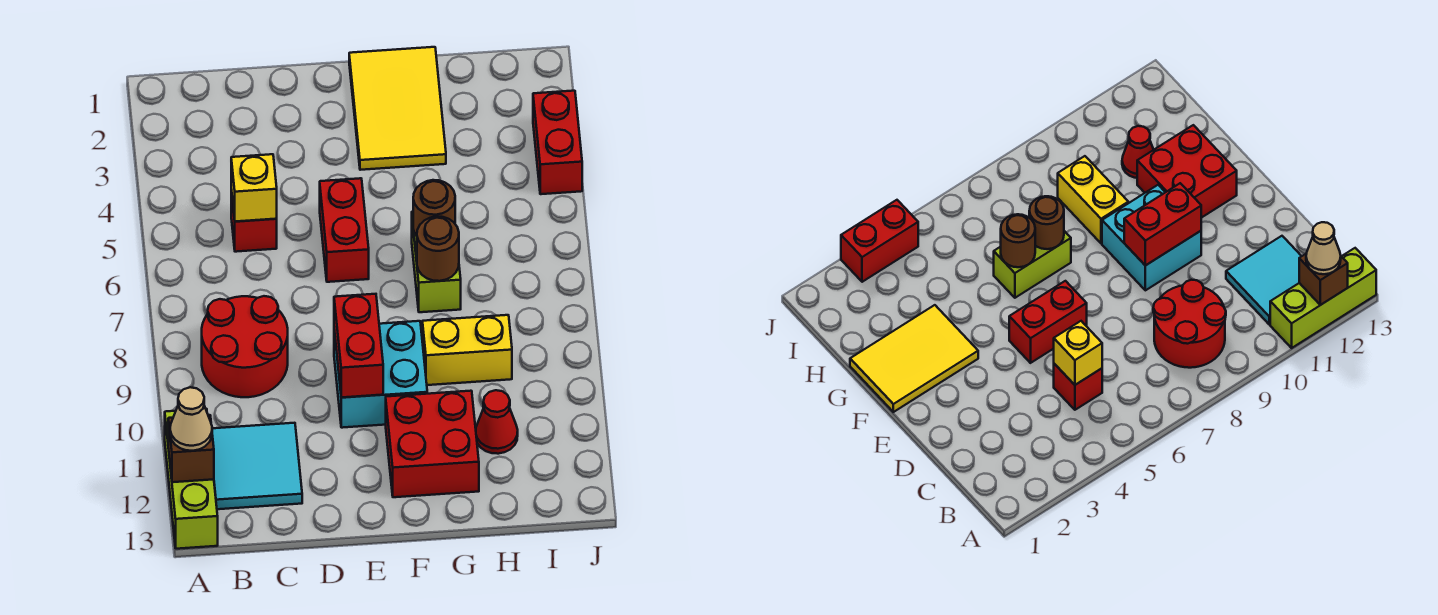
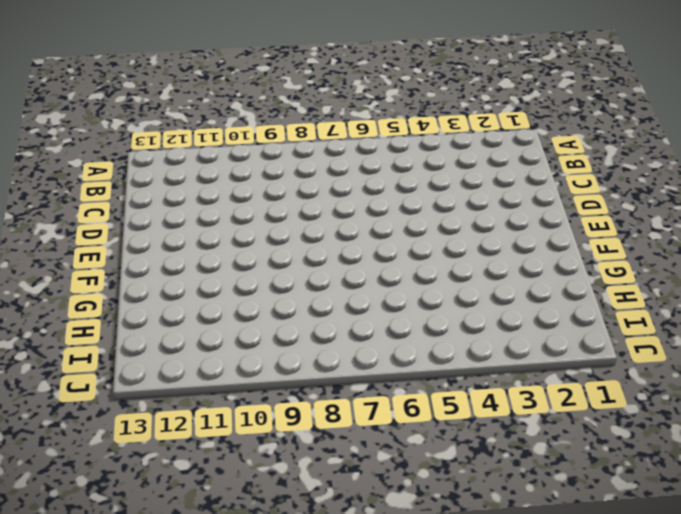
none -> lime 1x3 brick [165,409,218,549]
none -> red 2x2 round brick [202,296,288,397]
none -> cyan 2x2 tile [212,423,302,509]

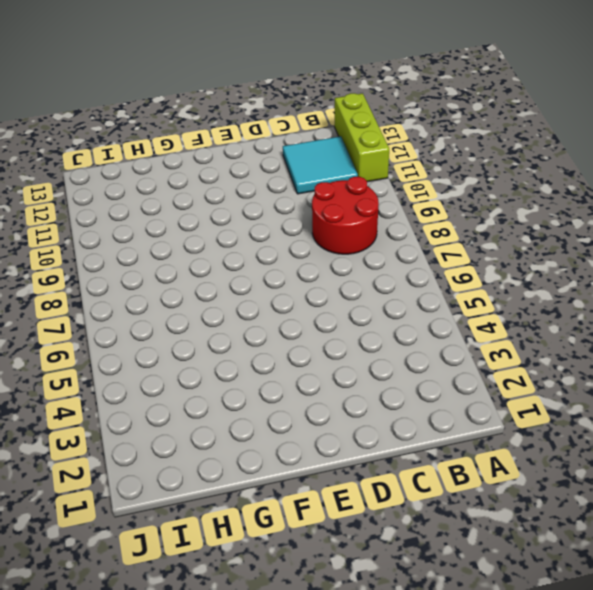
none -> red 1x1 brick [231,190,277,252]
none -> red 1x2 brick [320,178,369,282]
none -> cyan 2x2 brick [334,321,427,428]

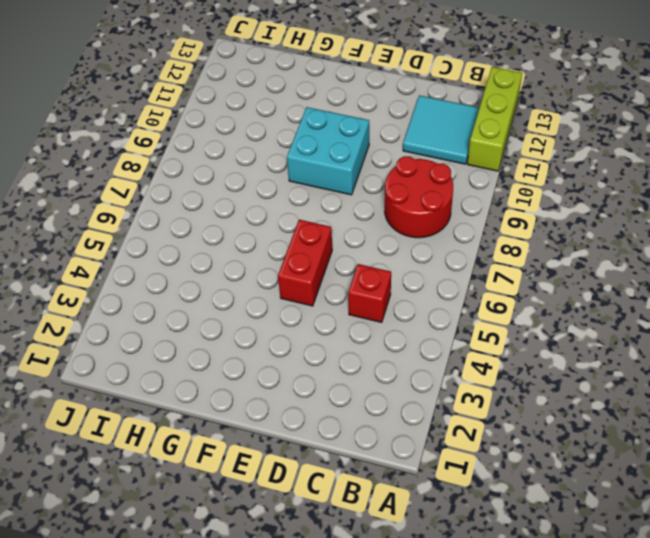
none -> yellow 2x3 tile [349,47,446,170]
none -> red 2x2 brick [386,391,479,497]
none -> lime 1x2 brick [412,212,461,312]

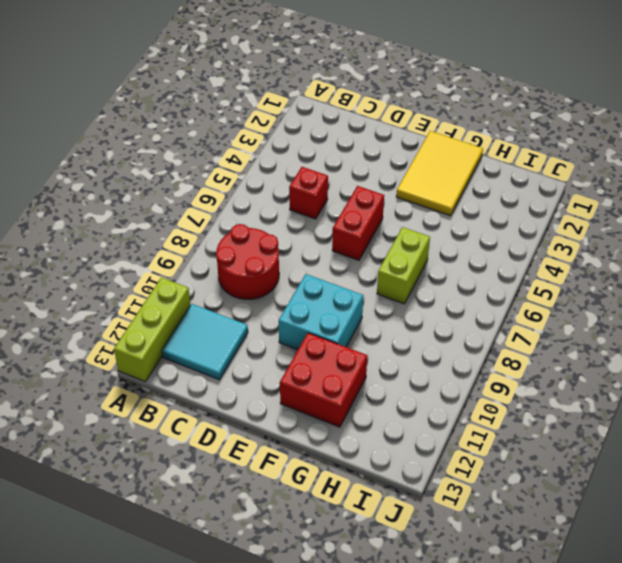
none -> yellow 1x2 brick [422,315,512,385]
none -> red 1x1 cone [476,390,518,454]
none -> red 1x2 brick [533,91,582,194]

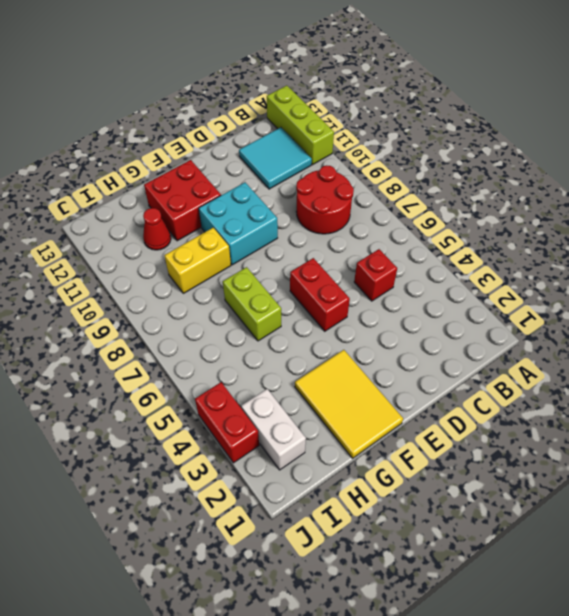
white 1x2 brick [241,389,306,470] -> none
none -> brown 1x1 brick [168,415,214,482]
none -> yellow 1x1 brick [231,154,277,222]
none -> red 1x2 brick [334,294,383,397]

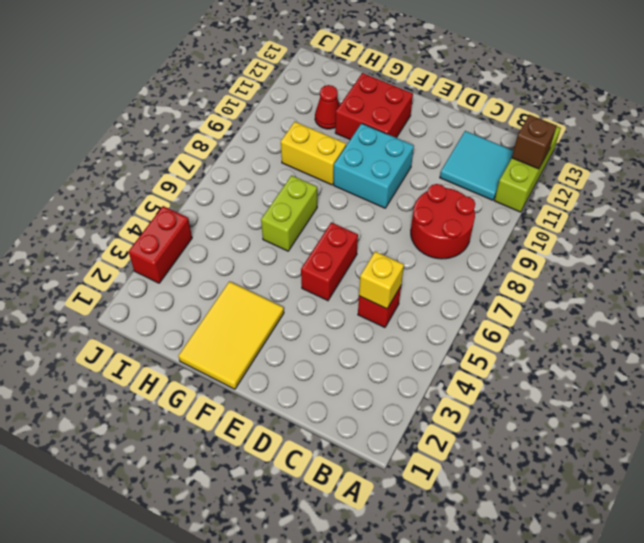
none -> red 1x2 brick [334,294,383,397]
none -> brown 1x1 round brick [413,180,455,236]
none -> brown 1x1 round brick [417,216,459,281]

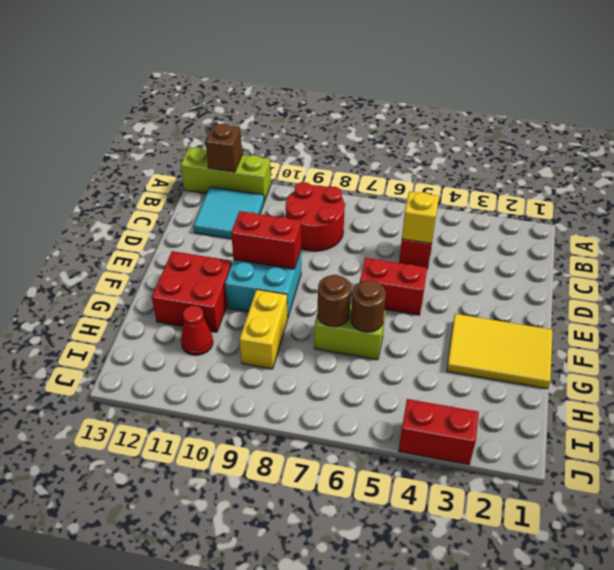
none -> tan 1x1 cone [170,387,212,451]

